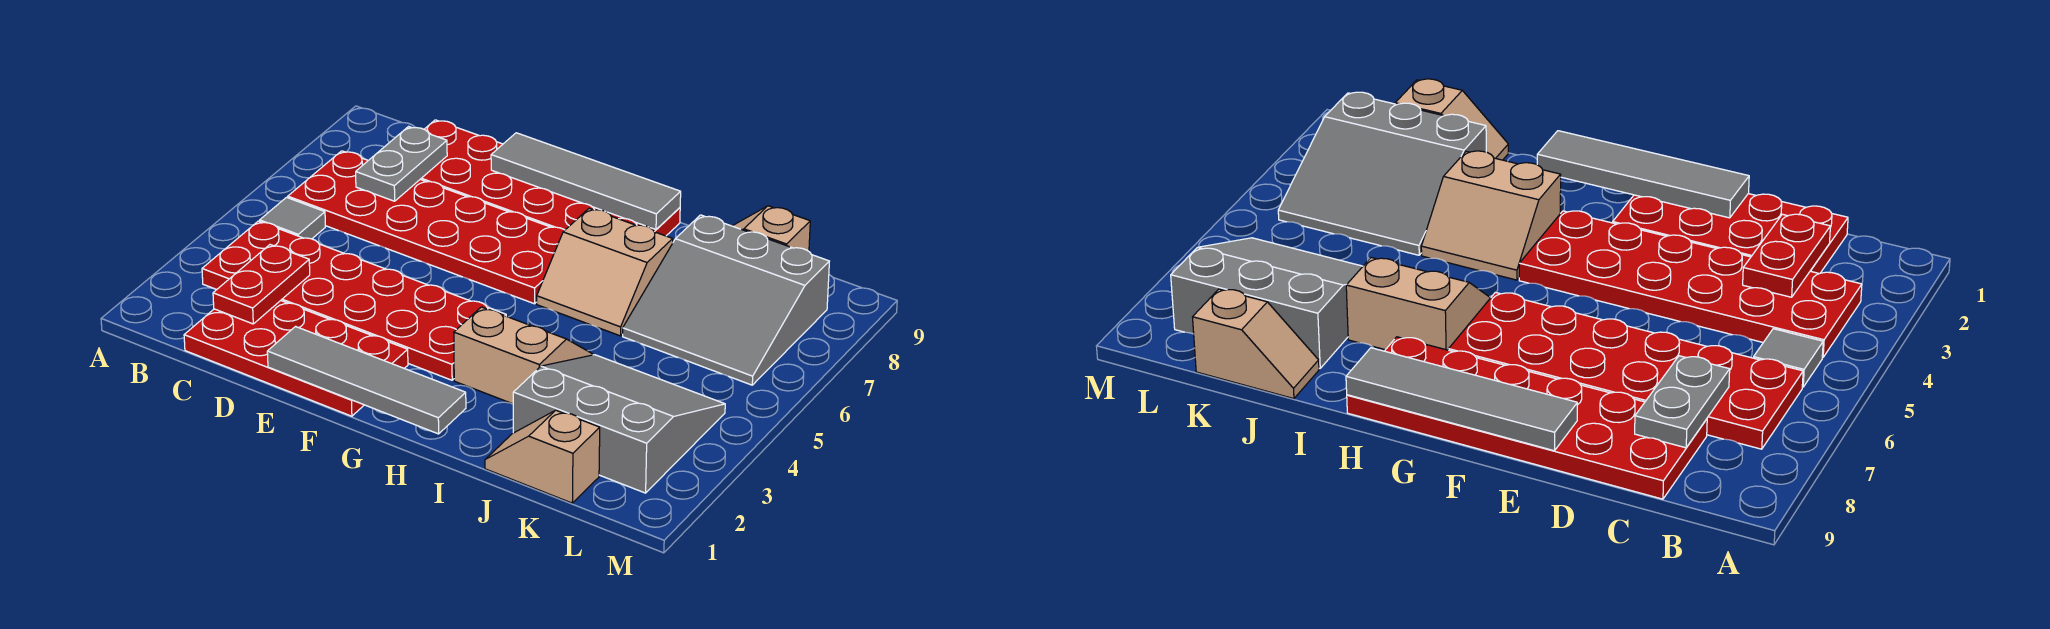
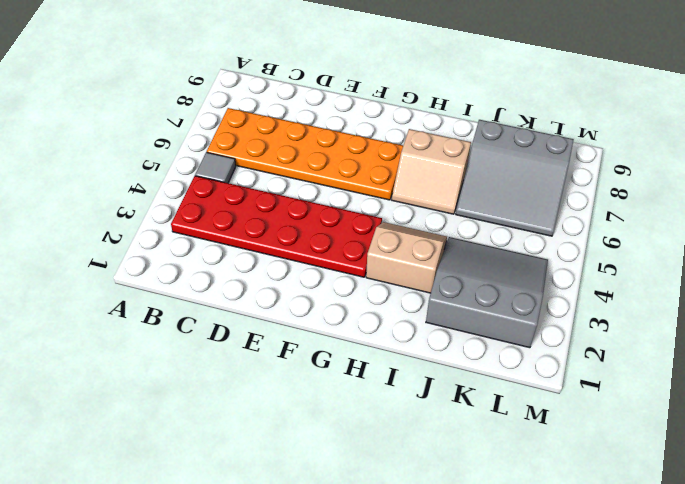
orange 2x6 plate [207,108,403,200] -> red 2x6 plate [288,151,565,304]
none -> red 2x4 plate [184,301,408,416]
none -> red 2x6 plate [420,120,680,236]
none -> tan 1x2 slope [485,410,600,503]

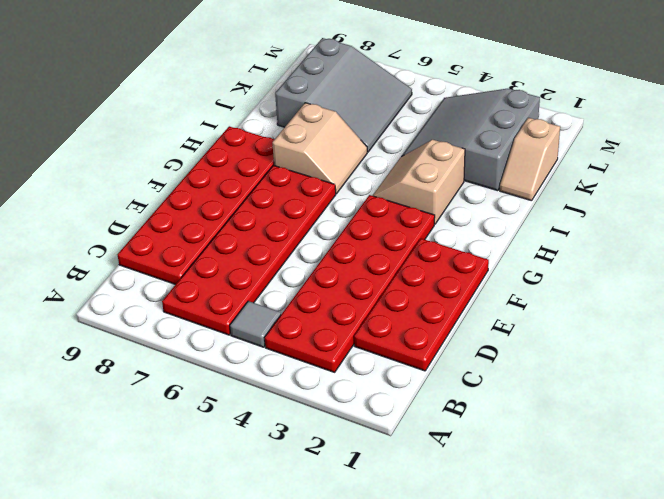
none -> tan 1x2 slope [733,206,810,251]
none -> red 1x2 plate [213,245,310,324]
none -> grey 1x2 plate [356,127,447,201]

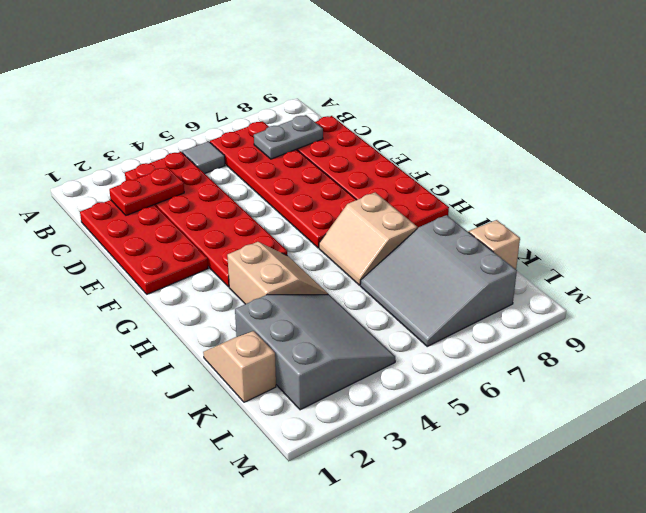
none -> grey 1x4 tile [267,327,466,434]
none -> grey 1x4 tile [491,133,681,230]

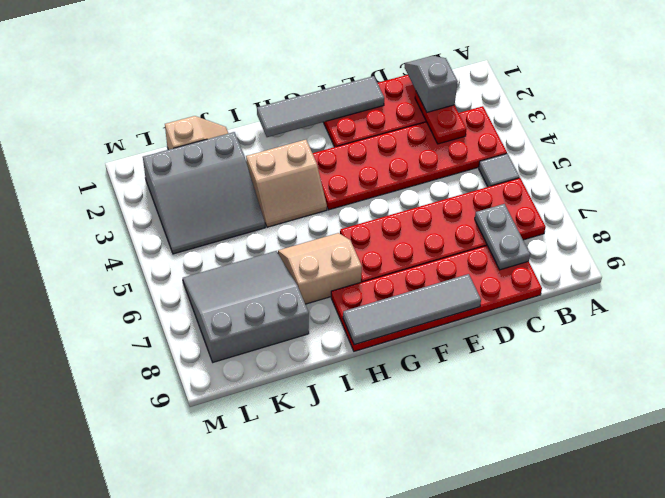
grey 1x2 slope [405,56,458,112] -> none
none -> tan 1x2 slope [733,206,810,251]

